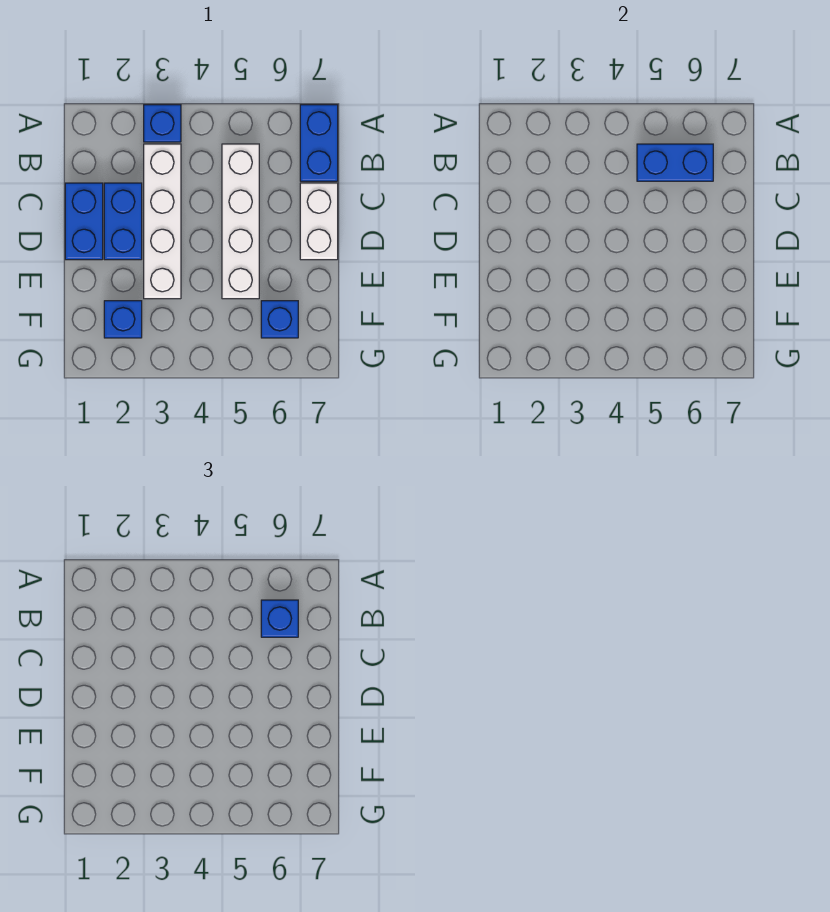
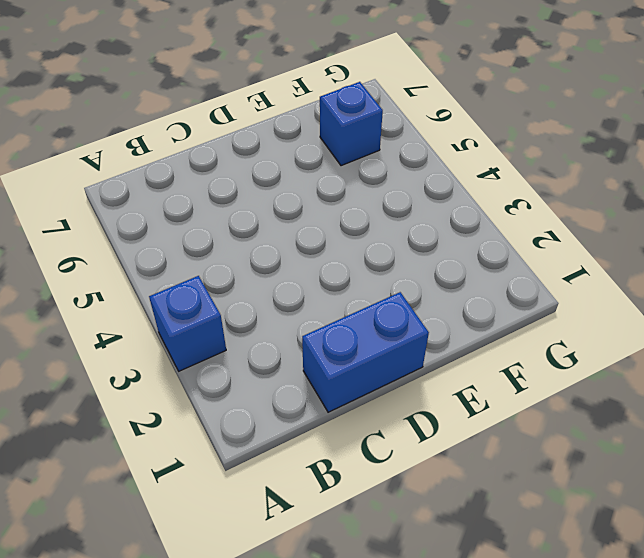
none -> blue 1x2 brick [300,105,338,181]
none -> white 1x4 brick [144,144,181,299]

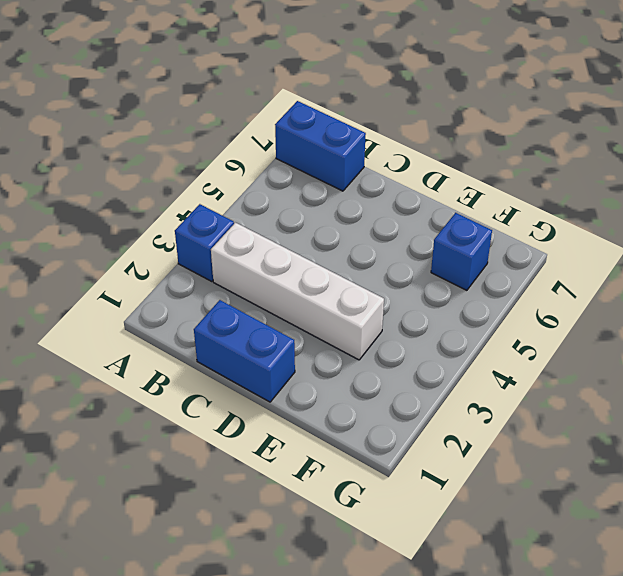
none -> white 1x4 brick [222,144,259,299]
none -> blue 1x2 brick [104,183,142,260]

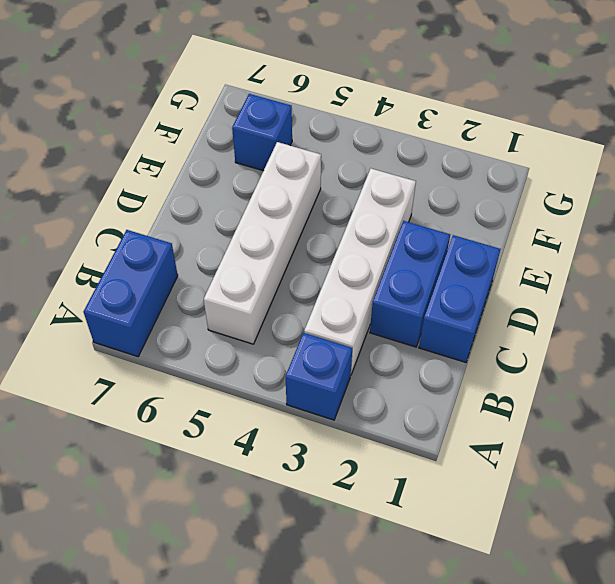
none -> white 1x2 brick [300,183,338,260]
none -> blue 1x1 brick [104,301,142,338]

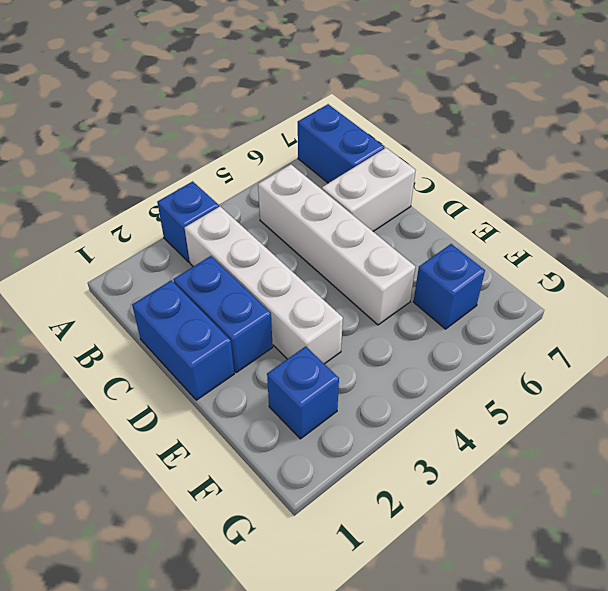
white 1x2 brick [322,148,416,231] -> white 1x2 brick turned to [300,183,338,260]
none -> blue 1x2 brick [637,144,713,181]
none -> blue 1x1 brick [261,600,298,637]

